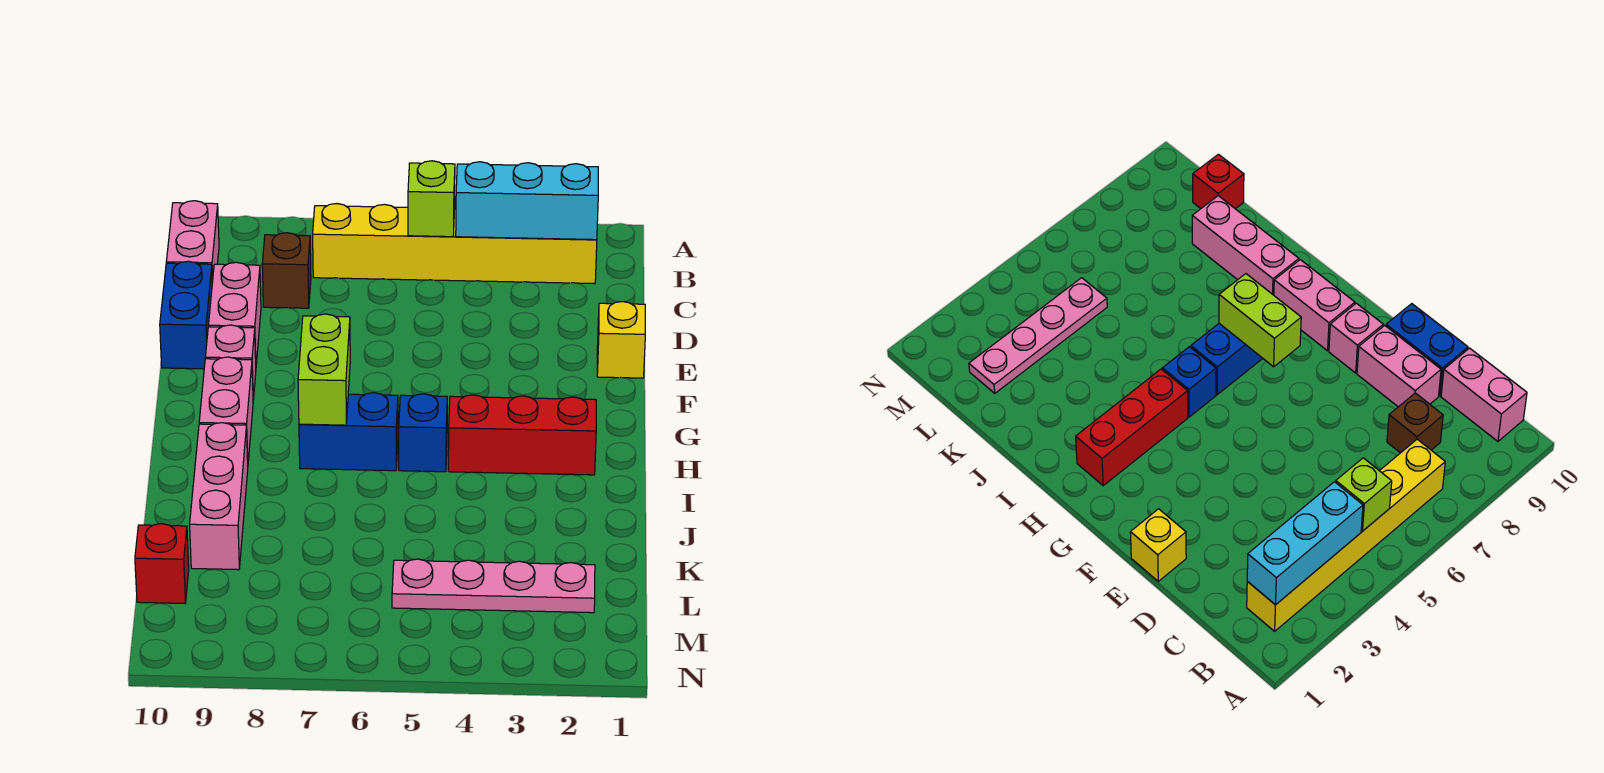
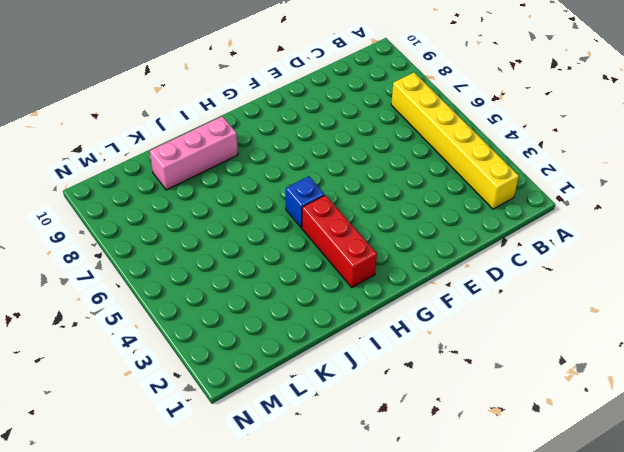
none -> pink 1x2 brick [166,201,219,281]
none -> brown 1x1 brick [262,233,311,308]
none -> pink 1x2 brick [208,262,261,364]

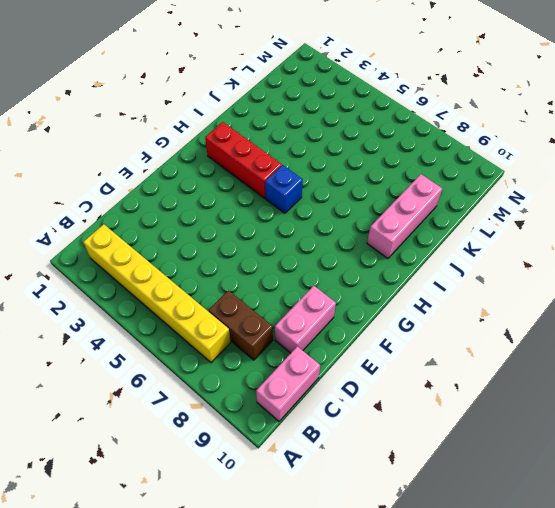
brown 1x2 brick [209,290,273,360] -> brown 1x1 brick [262,233,311,308]
none -> blue 1x2 brick [160,261,213,369]
none -> yellow 1x1 brick [597,302,645,378]
none -> pink 1x1 brick [205,325,256,399]

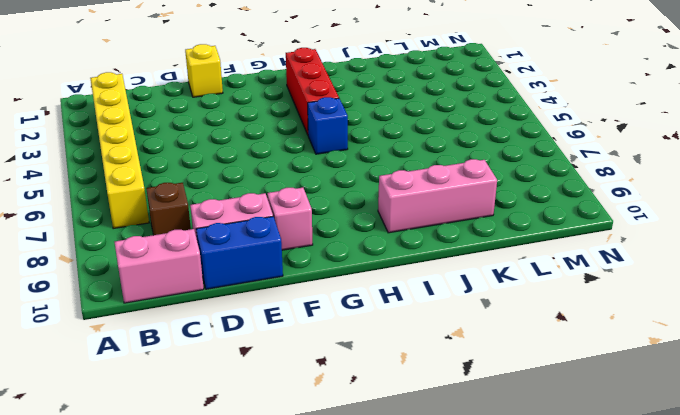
none -> pink 1x2 brick [199,357,253,460]
none -> blue 1x2 brick [299,393,398,471]
none -> pink 1x4 plate [392,559,595,613]

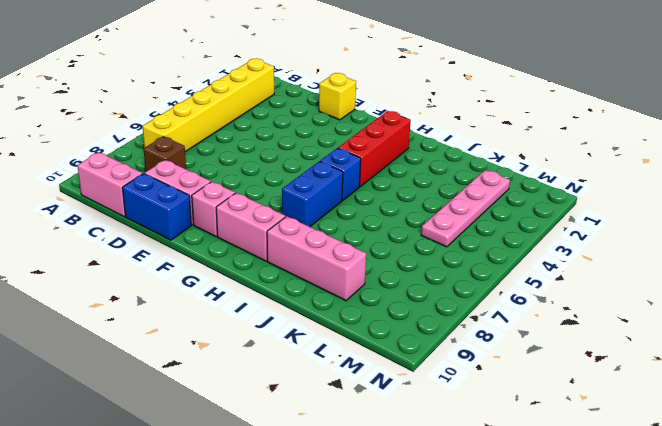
none -> red 1x1 brick [135,524,189,603]
none -> cyan 1x3 brick [456,162,598,240]
none -> lime 1x1 brick [408,161,455,237]

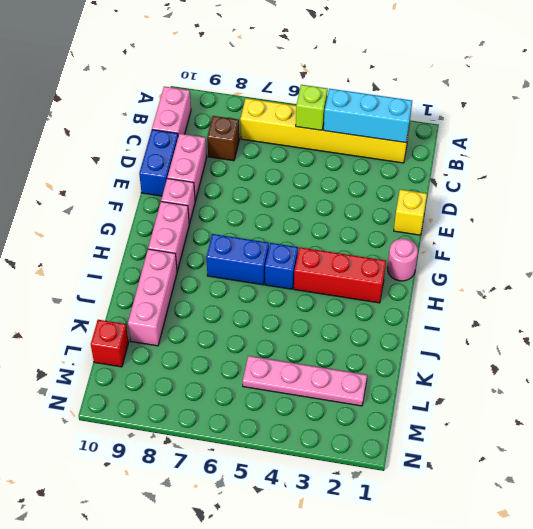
pink 1x1 round brick [387,239,418,281] -> none
none -> lime 1x2 brick [298,314,350,425]

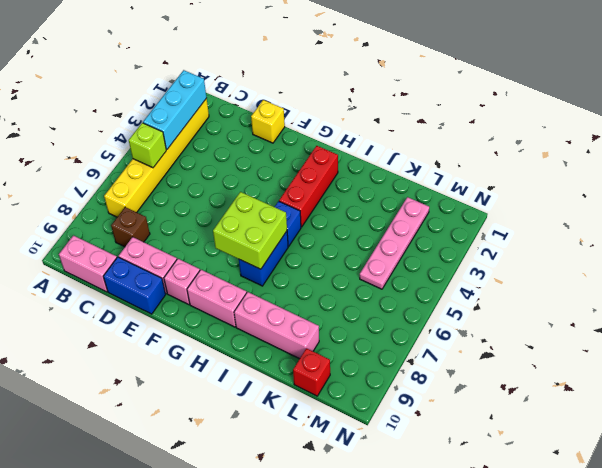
lime 2x2 brick [213,192,287,269] -> lime 1x2 brick [298,314,350,425]

